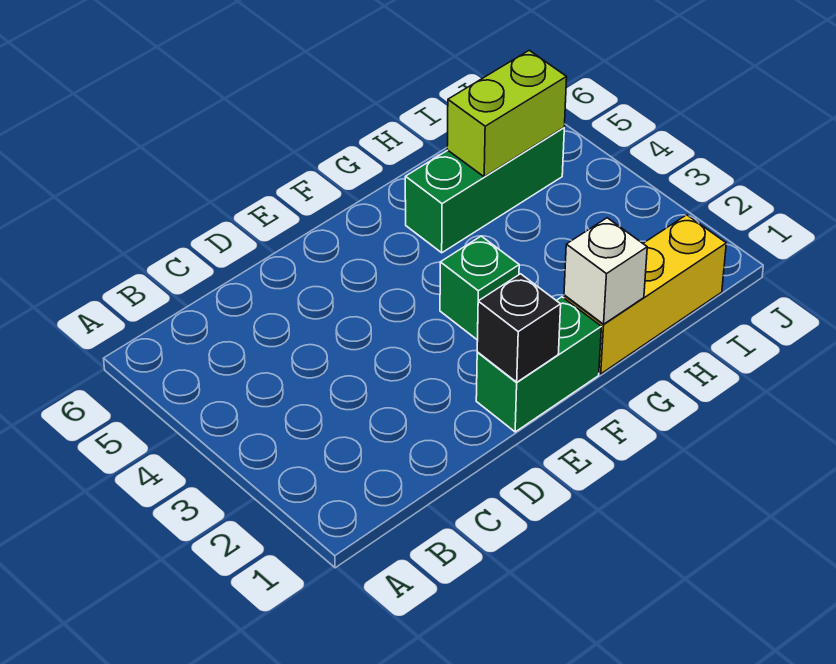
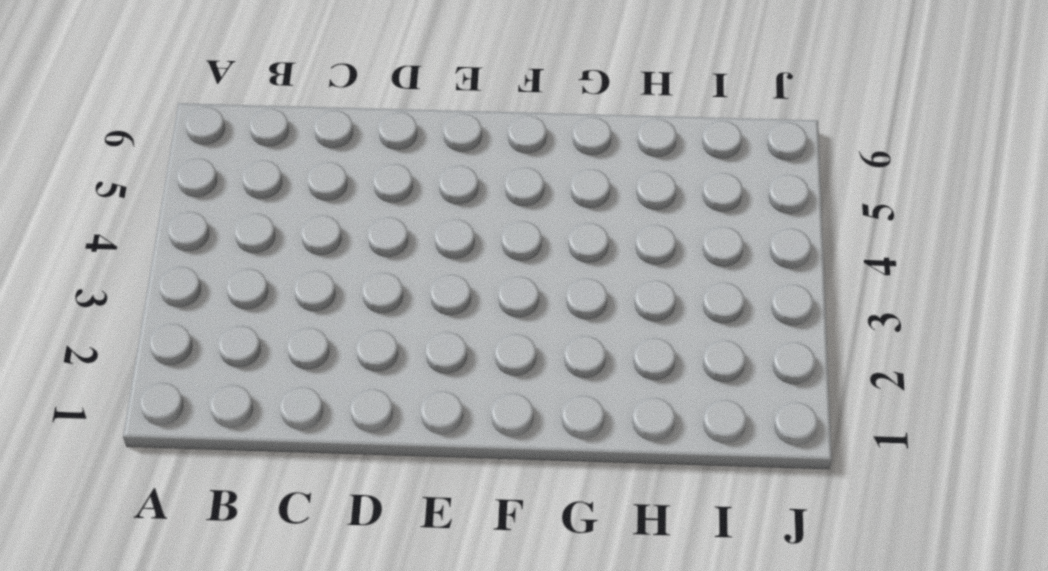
none -> green 1x2 brick [476,297,601,432]
none -> green 1x1 brick [440,236,519,340]

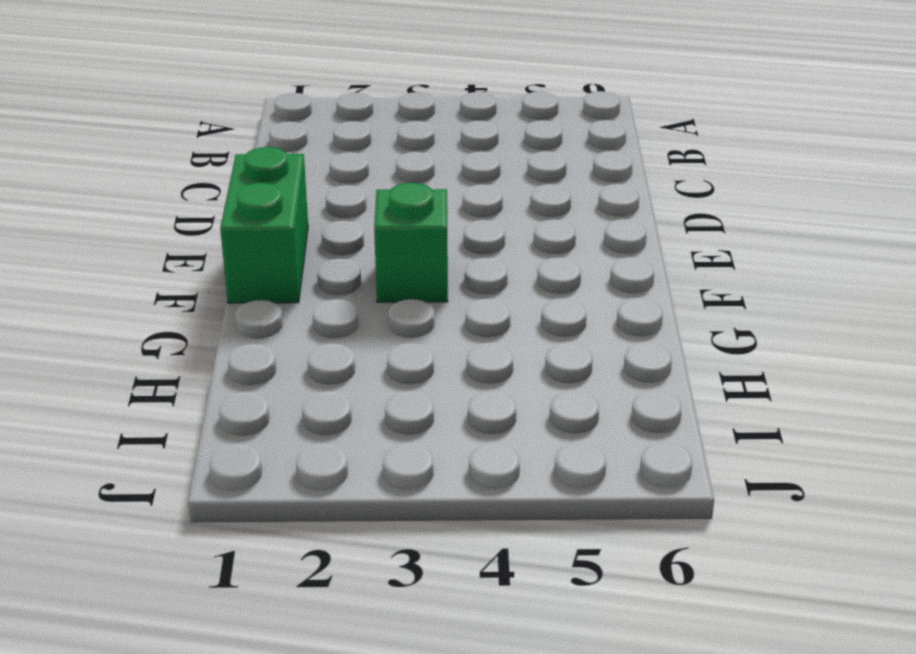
none -> yellow 1x3 brick [564,215,726,374]
none -> green 1x3 brick [405,128,564,253]

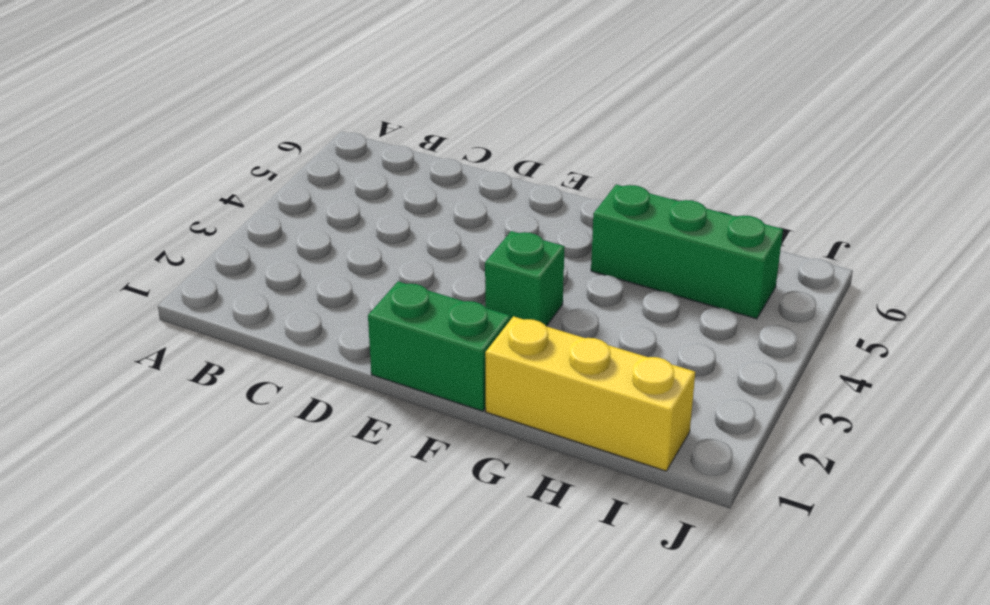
none -> black 1x1 brick [477,274,561,382]
none -> white 1x1 brick [564,218,647,324]

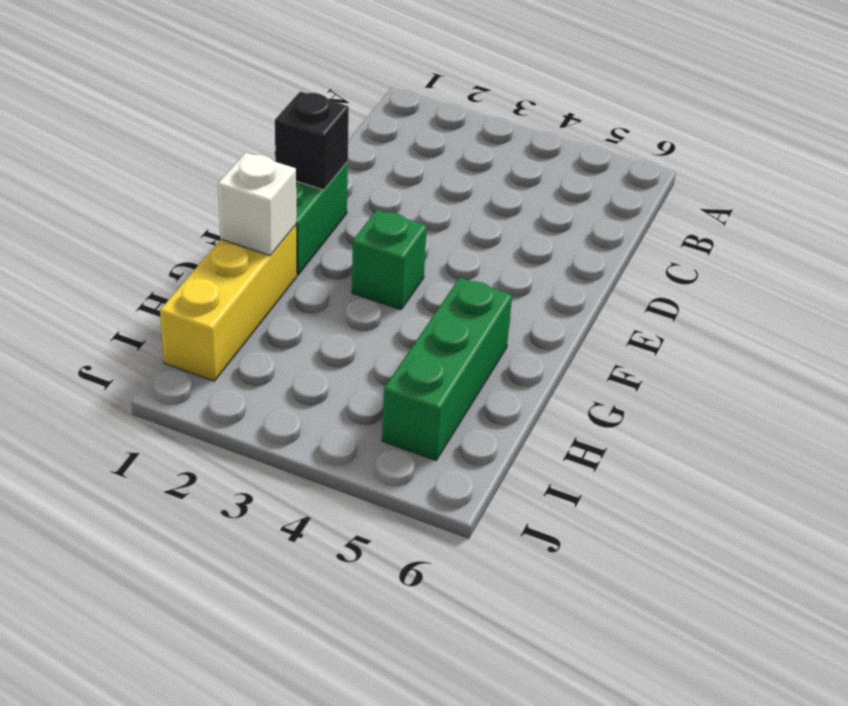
none -> lime 1x2 brick [447,50,567,177]

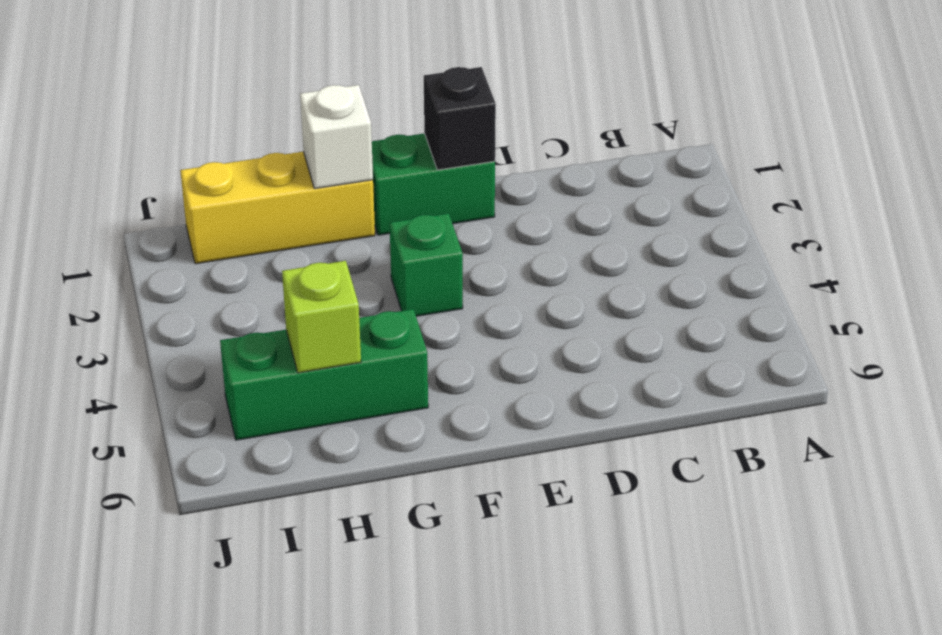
lime 1x1 brick [282,261,361,373] -> lime 1x2 brick [447,50,567,177]

